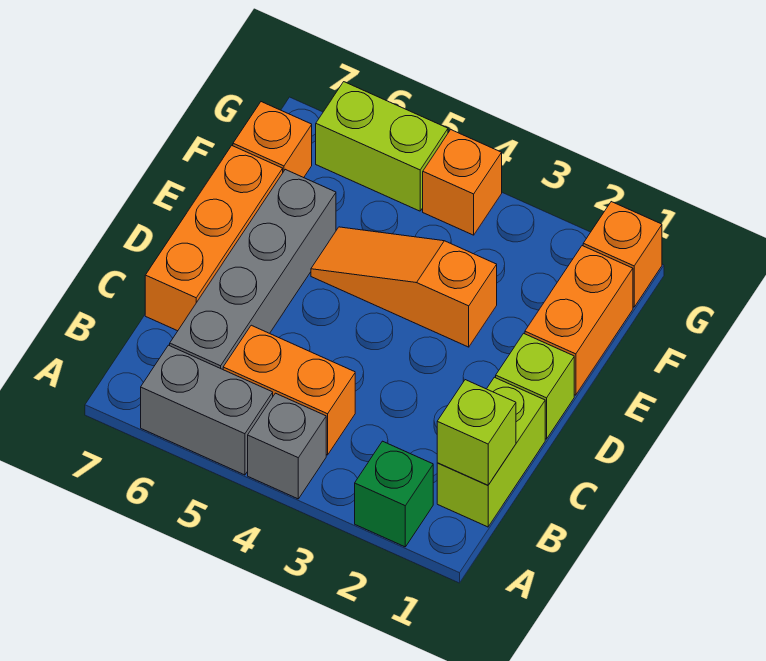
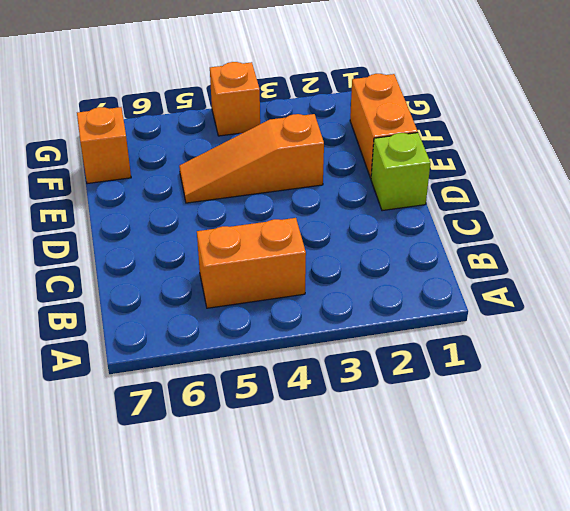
none -> green 1x1 brick [355,441,433,547]
none -> grey 1x1 brick [248,393,326,499]
none -> grey 1x2 brick [141,345,273,475]

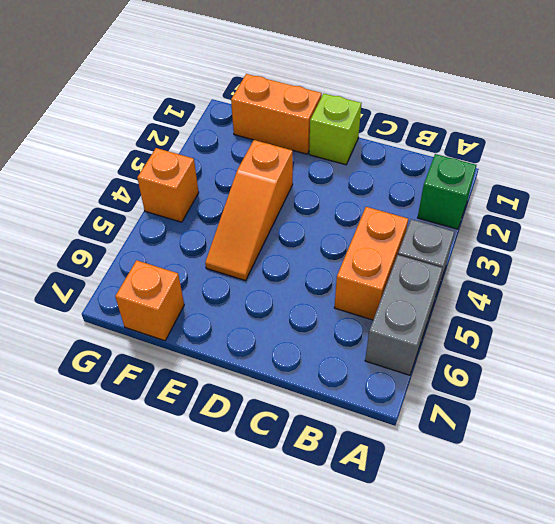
none -> lime 1x2 brick [437,377,545,527]
none -> grey 1x4 brick [170,169,336,369]
none -> orange 1x3 brick [145,146,283,331]

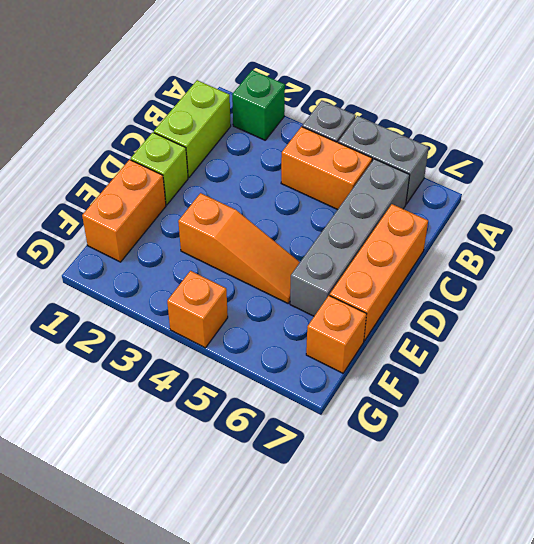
none -> orange 1x1 brick [583,202,662,307]
none -> lime 1x2 brick [316,82,448,211]
none -> lime 1x1 brick [437,380,516,485]

